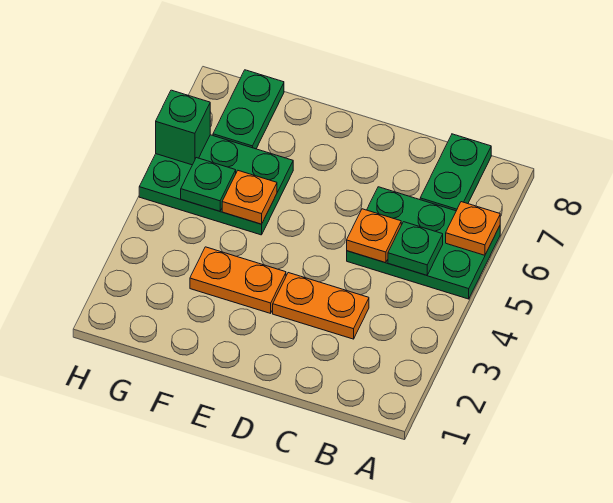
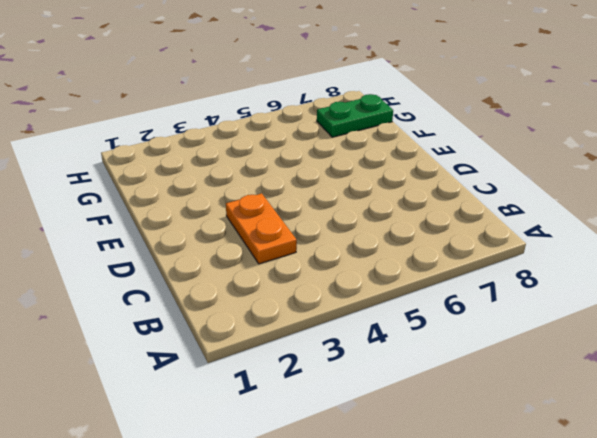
none -> green 2x3 plate [347,187,500,299]
none -> green 1x2 plate [420,134,491,211]
none -> orange 1x2 plate [190,247,286,313]

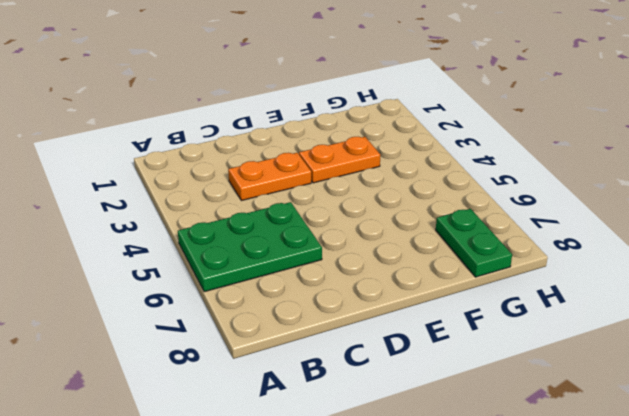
none -> green 1x2 plate [420,134,491,211]
none -> green 2x3 plate [139,135,293,235]
none -> orange 1x1 plate [446,202,500,255]

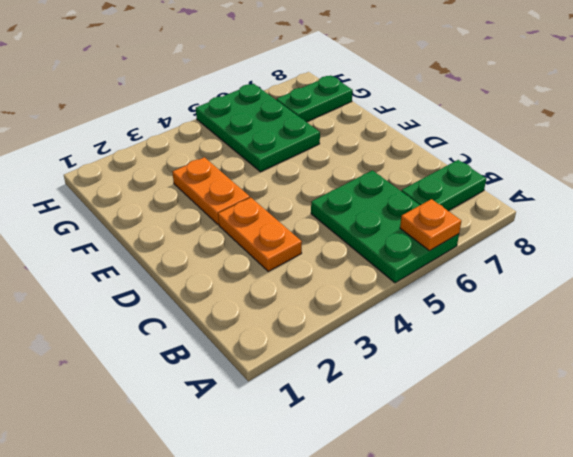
none -> green 1x1 plate [388,222,443,275]
none -> orange 1x1 plate [347,209,401,263]
none -> orange 1x1 plate [222,171,277,224]

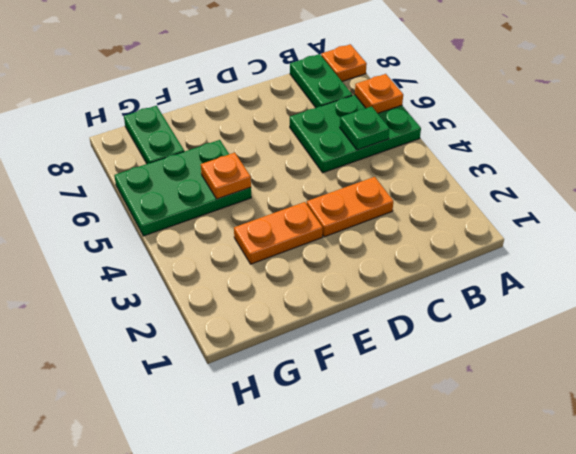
orange 1x1 plate [321,44,367,81] -> orange 1x1 plate moved to [347,209,401,263]
none -> green 1x1 plate [181,158,236,211]
none -> green 1x1 brick [156,90,210,165]

